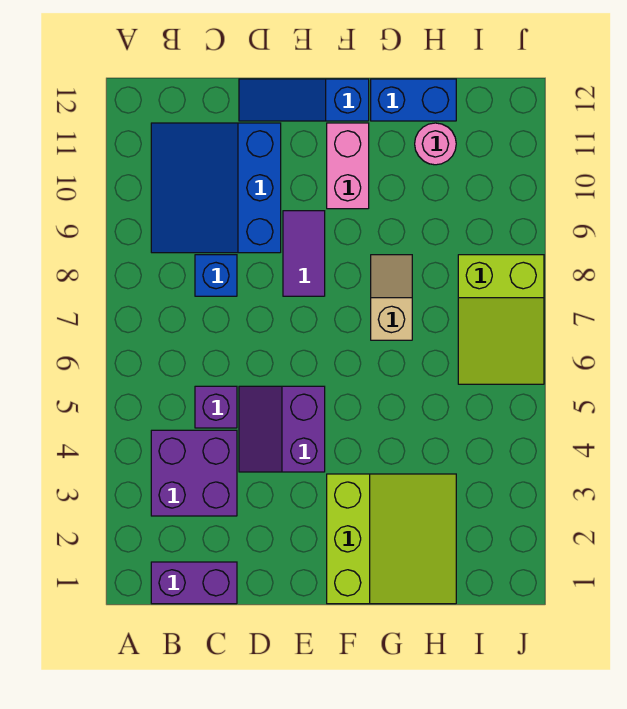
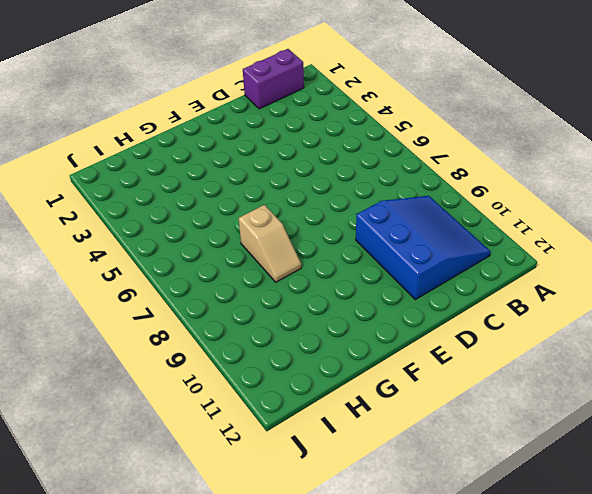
none -> purple 2x2 brick [151,430,237,516]
none -> purple 1x1 brick [195,386,237,428]
none -> blue 1x1 brick [195,255,237,296]

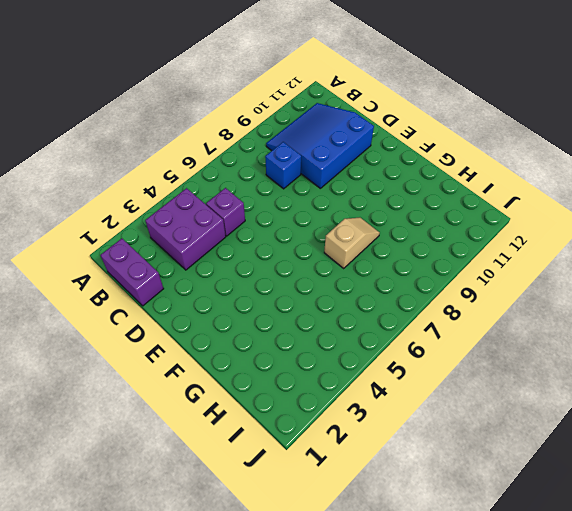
none -> purple 2x2 slope [239,386,325,472]
none -> blue 1x3 slope [239,79,369,121]
none -> purple 1x2 tile [283,211,325,296]

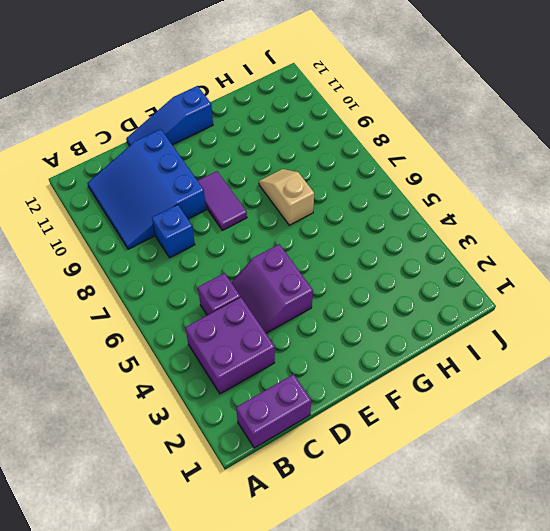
none -> lime 3x3 slope [327,474,456,604]
none -> pink 1x2 brick [327,123,369,209]
none -> blue 1x2 brick [371,79,456,121]

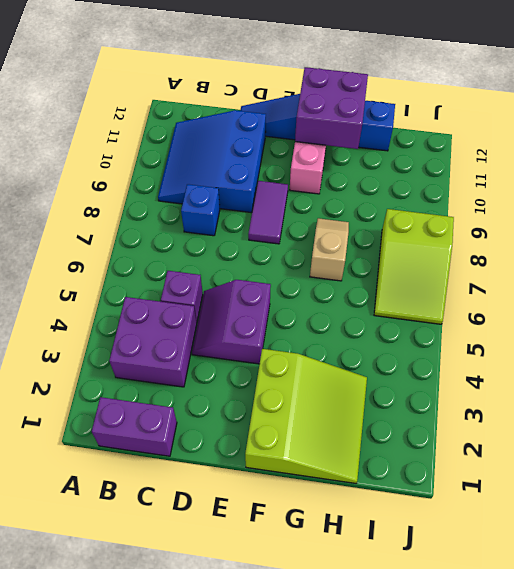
purple 2x2 brick [295,67,368,149] -> none
none -> pink 1x1 round brick [415,123,456,165]

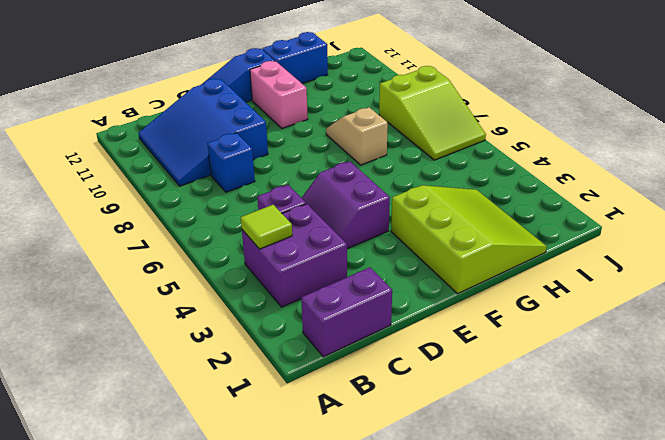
lime 1x1 tile [241,205,292,249] -> none
none -> purple 1x2 tile [283,211,325,296]
none -> pink 1x1 round brick [415,123,456,165]

